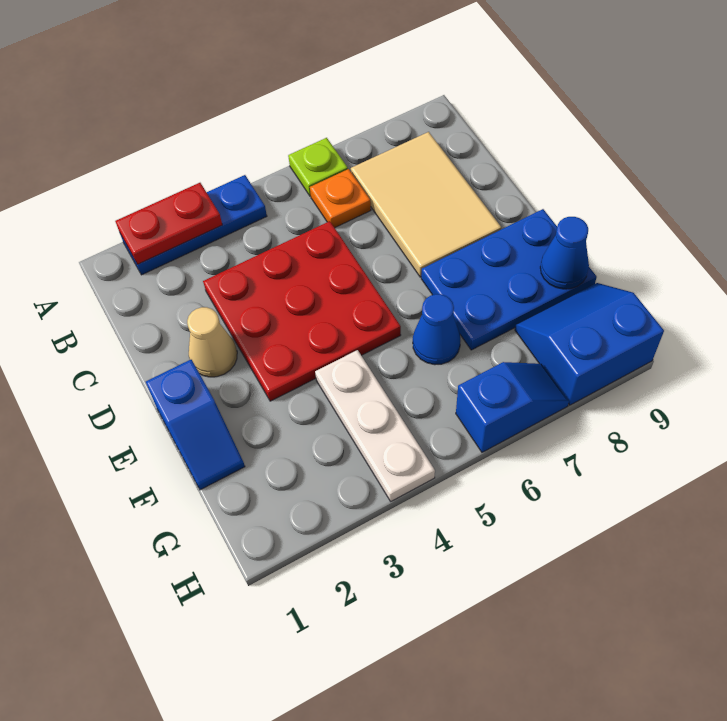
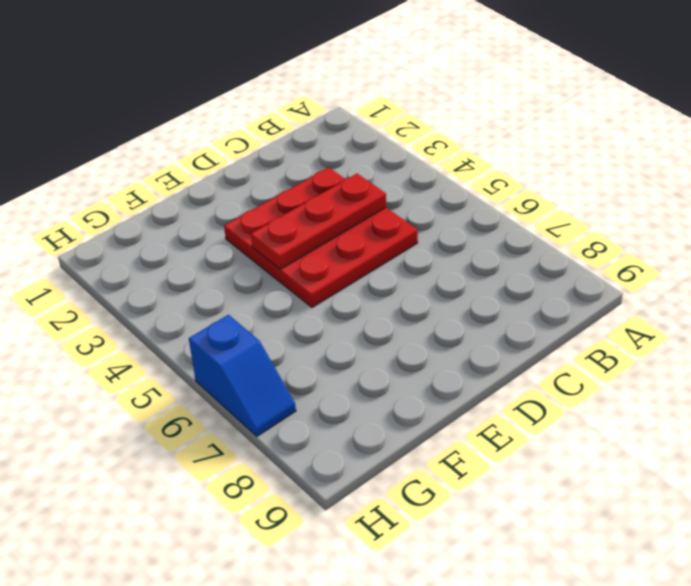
red 1x3 plate [251,174,386,269] -> none
none -> blue 1x3 plate [120,175,267,275]
none -> lime 1x1 plate [288,138,348,196]
none -> orange 1x1 plate [310,169,371,228]

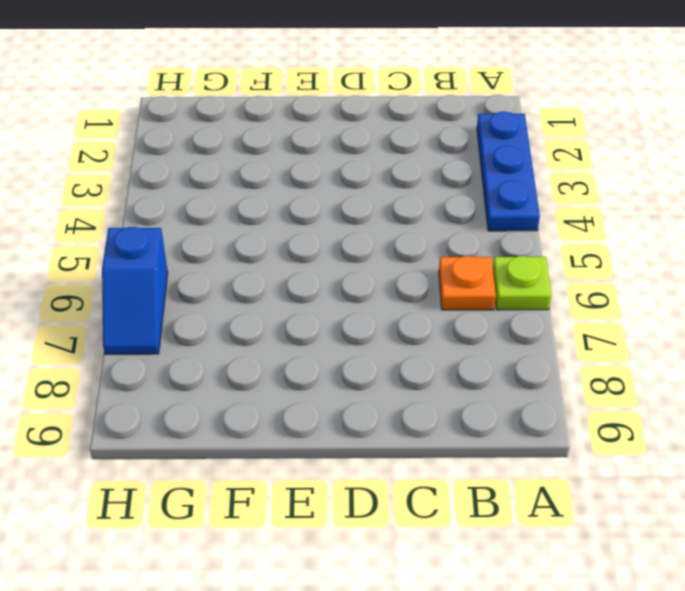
none -> tan 2x3 tile [351,132,501,277]
none -> red 3x3 plate [203,221,401,401]
none -> tan 1x1 cone [187,307,237,377]

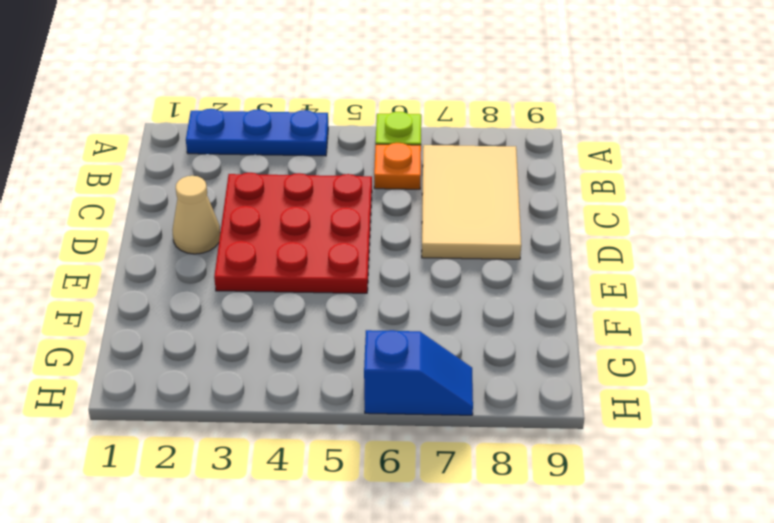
none -> blue 1x2 slope [146,360,245,490]
none -> blue 2x3 plate [421,209,597,350]
none -> white 1x3 plate [315,350,435,501]

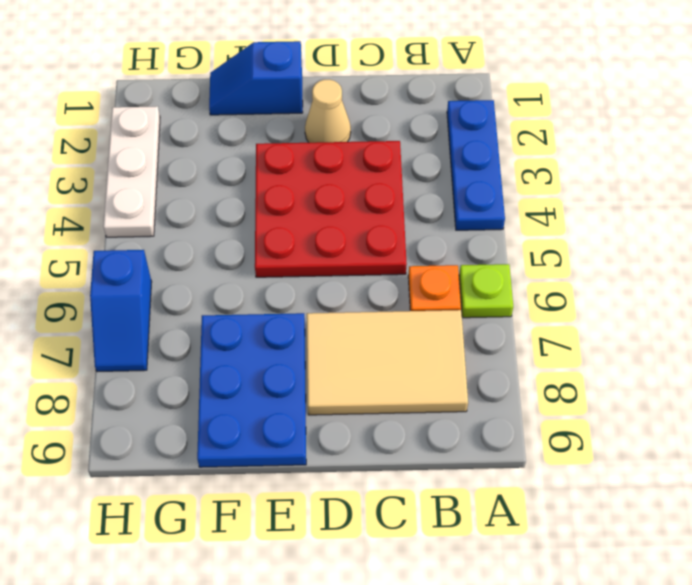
white 1x3 plate [103,106,160,237] -> white 1x3 plate turned to [315,350,435,501]
none -> blue 1x1 cone [413,294,460,365]
none -> blue 2x2 slope [515,283,664,405]
none -> red 1x2 plate [115,183,222,264]

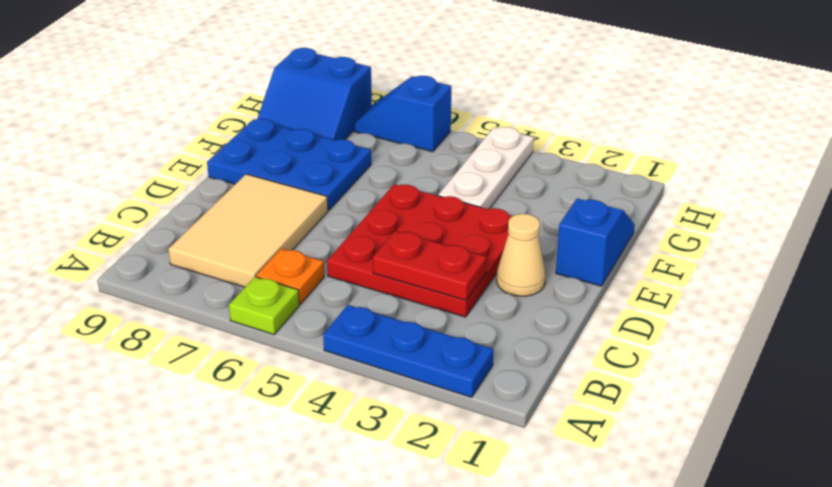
red 1x2 plate [373,231,487,300] -> red 1x2 plate moved to [115,183,222,264]
none -> blue 1x1 cone [413,294,460,365]
none -> blue 1x1 cone [540,217,589,289]

